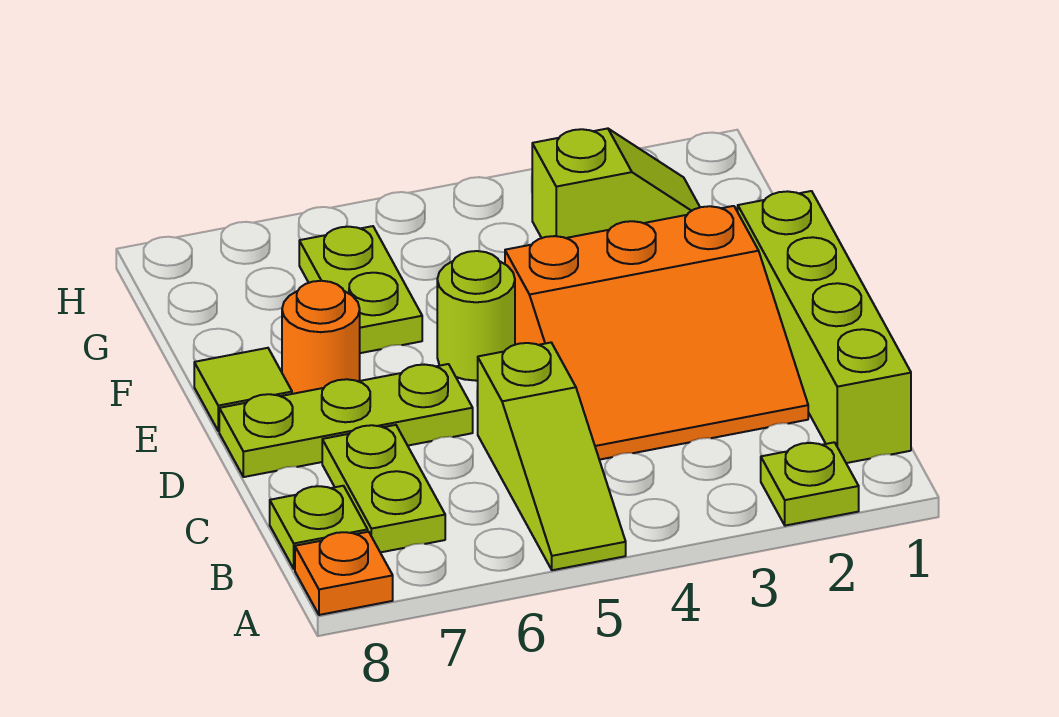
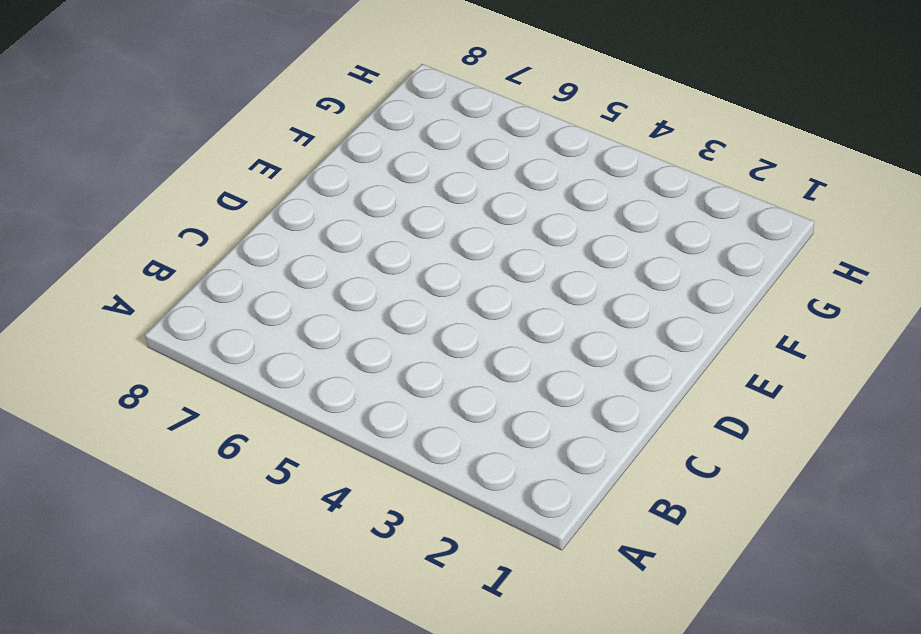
none -> lime 1x1 plate [761,442,859,526]
none -> lime 1x3 slope [478,343,626,570]
none -> orange 1x1 plate [295,532,393,615]

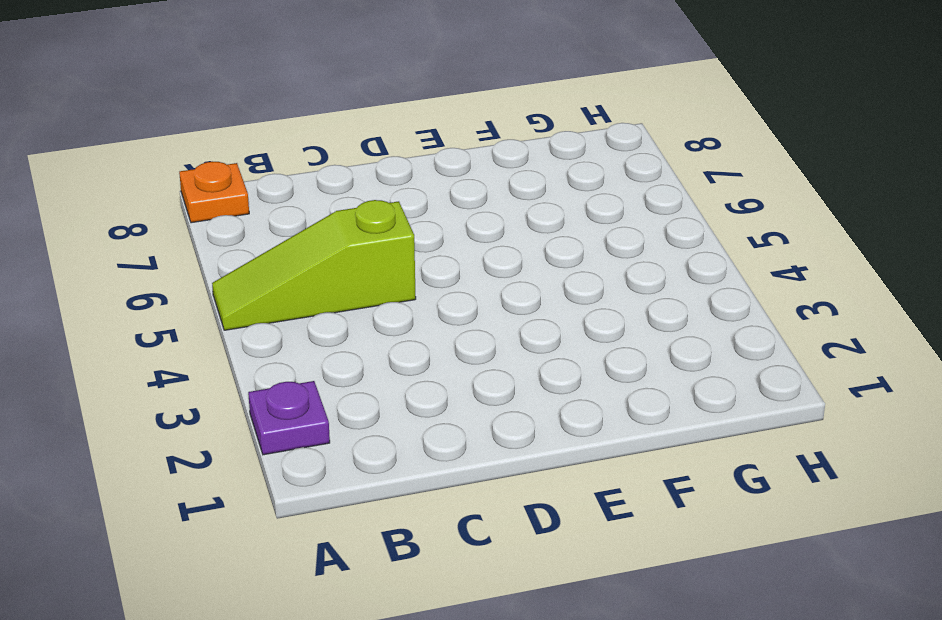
purple 1x1 plate [248,381,330,455] -> lime 1x1 plate [761,442,859,526]
none -> lime 1x4 brick [738,191,911,463]
none -> lime 1x2 plate [322,425,445,552]
none -> lime 1x1 plate [270,486,368,569]

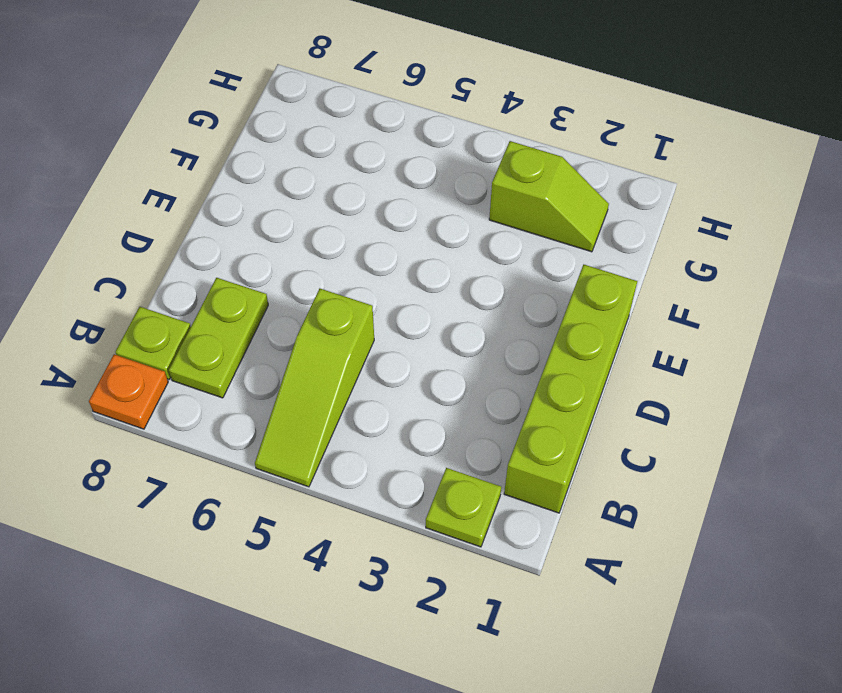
none -> orange 3x3 slope [505,206,808,460]
none -> lime 1x3 plate [219,364,473,477]
none -> lime 1x1 round brick [437,251,515,381]

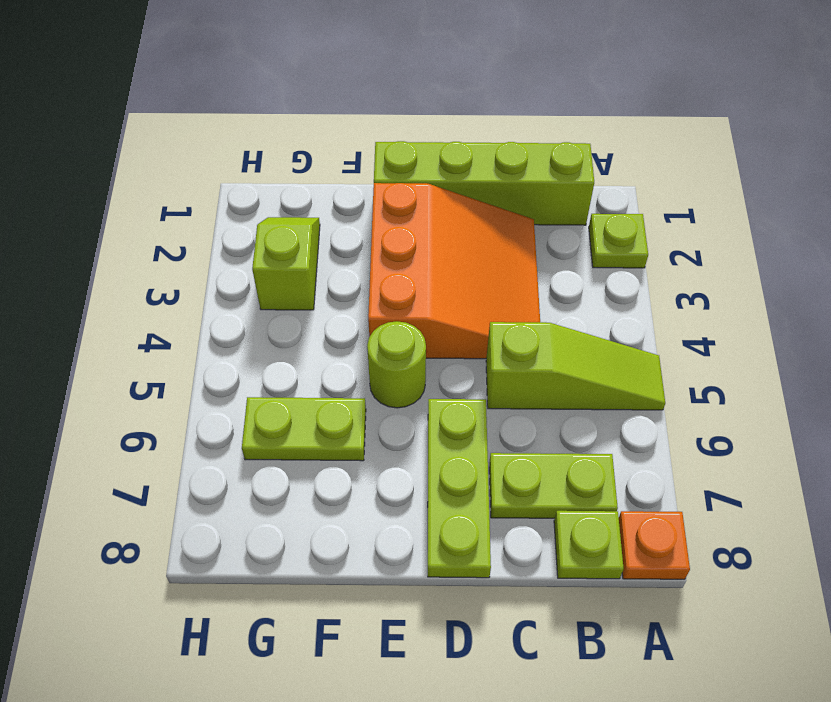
none -> orange 1x1 round brick [282,281,360,394]
none -> lime 1x1 tile [194,348,292,431]

